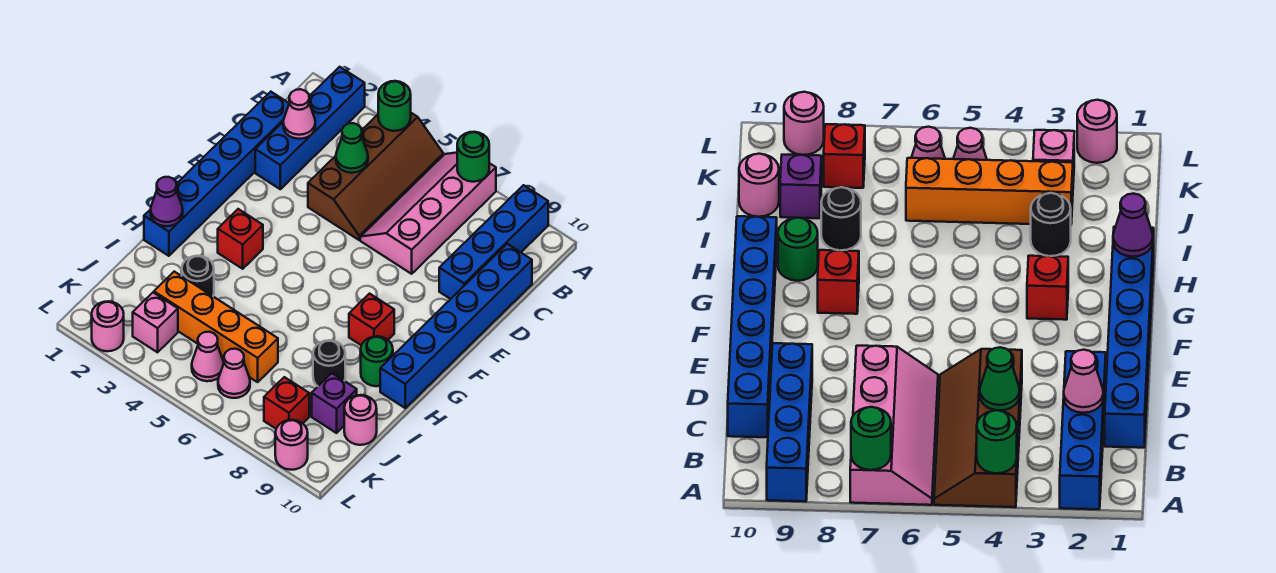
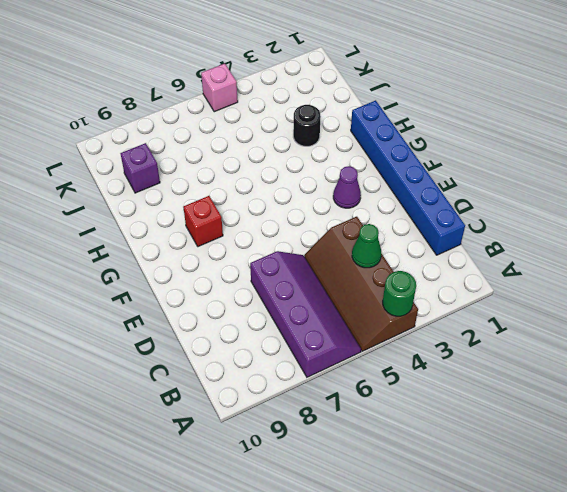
purple 2x4 slope [250,251,361,377] -> pink 2x4 slope [360,153,496,274]
purple 1x1 cone [333,166,361,208] -> purple 1x1 cone moved to [151,177,183,226]
pink 1x1 brick [201,64,238,112] -> pink 1x1 brick moved to [133,293,178,352]
none -> blue 1x4 brick [255,67,365,189]
none -> blue 1x4 brick [439,185,548,299]
none -> blue 1x6 brick [380,244,532,408]

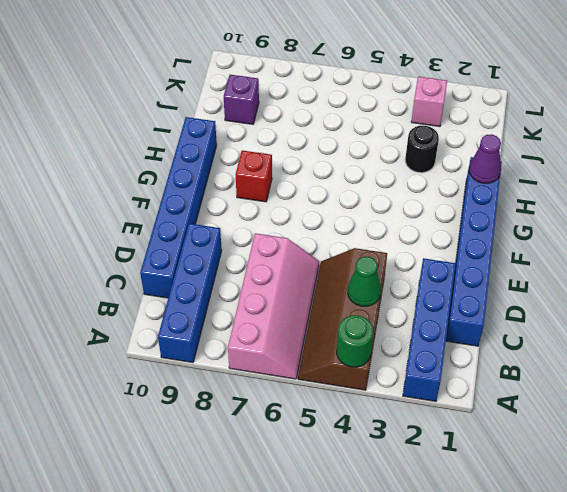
none -> red 1x1 brick [218,209,263,269]
none -> green 1x1 round brick [360,336,393,386]
none -> black 1x1 round brick [313,340,345,386]

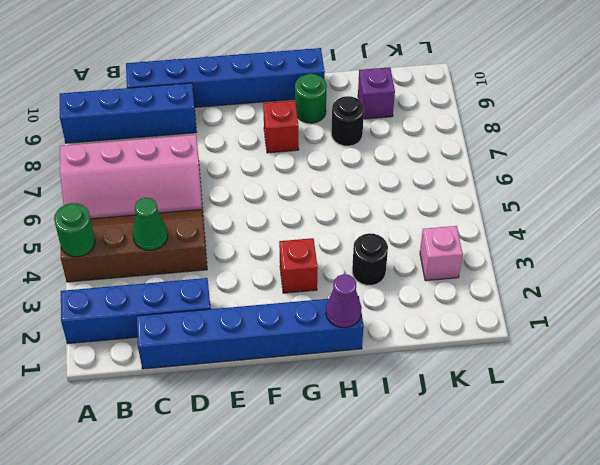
none -> orange 1x4 brick [154,272,278,382]
none -> pink 1x1 round brick [344,395,377,445]
none -> pink 1x1 cone [192,332,224,381]

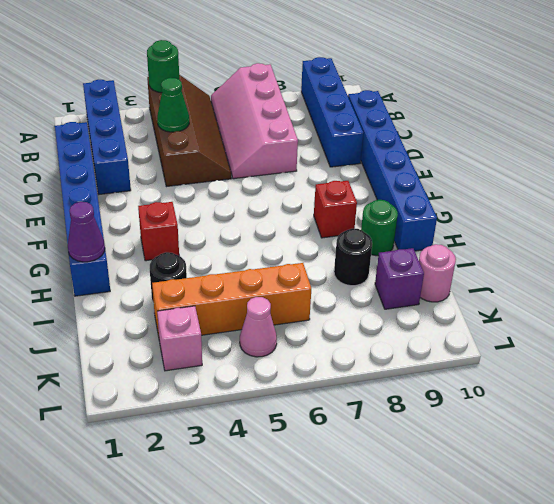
none -> pink 1x1 cone [218,349,250,398]
none -> red 1x1 brick [264,377,309,429]
none -> pink 1x1 round brick [92,301,124,351]

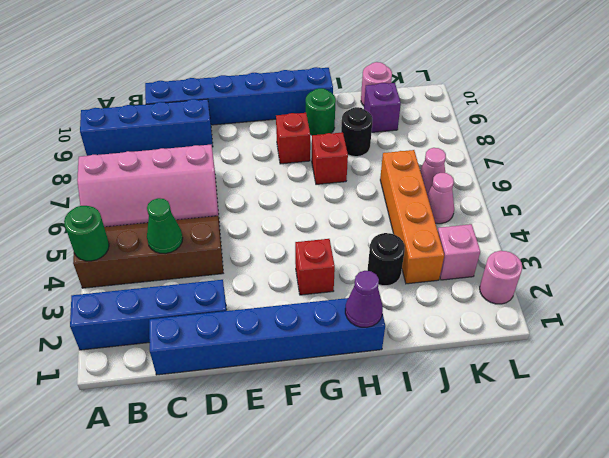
red 1x1 brick [312,132,348,184] -> red 1x1 brick moved to [264,377,309,429]
none -> pink 1x1 round brick [275,420,308,470]
none -> green 1x1 round brick [457,132,489,182]
none -> pink 1x1 cone [283,89,315,139]

